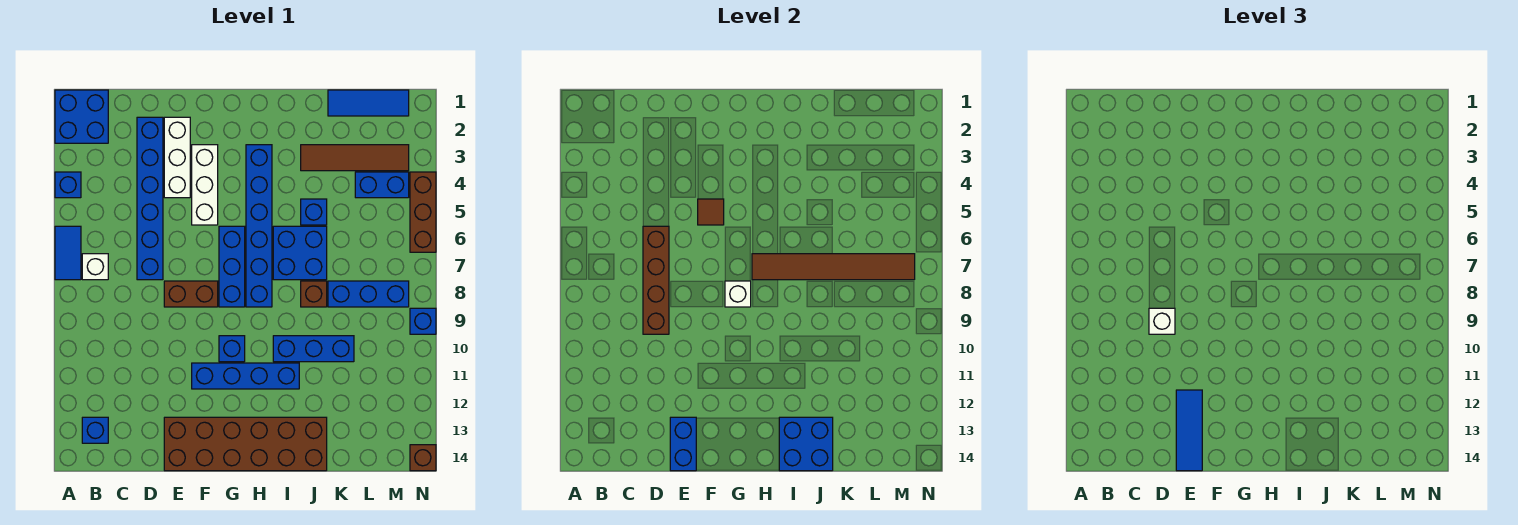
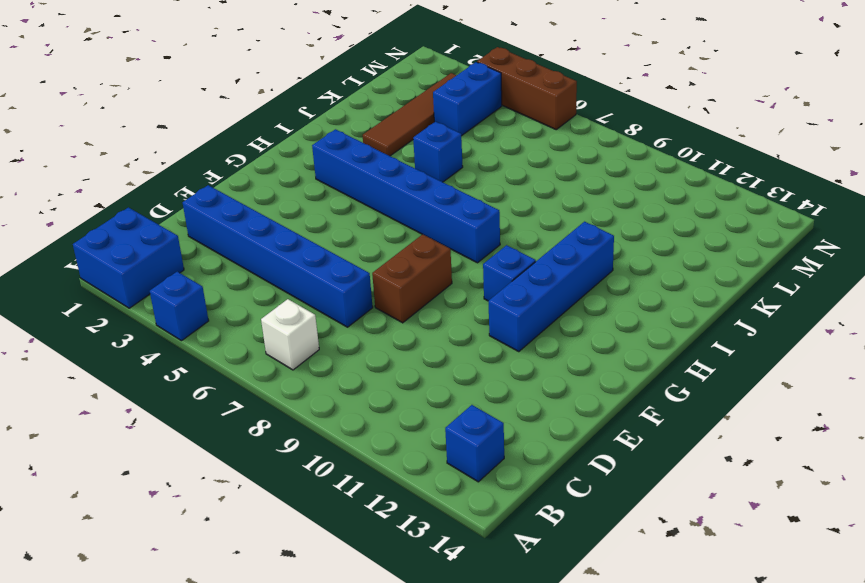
none -> blue 1x2 tile [55,226,81,280]
none -> white 1x3 brick [164,117,190,198]
none -> brown 2x6 brick [164,417,327,471]
none -> white 1x3 brick [192,145,218,225]

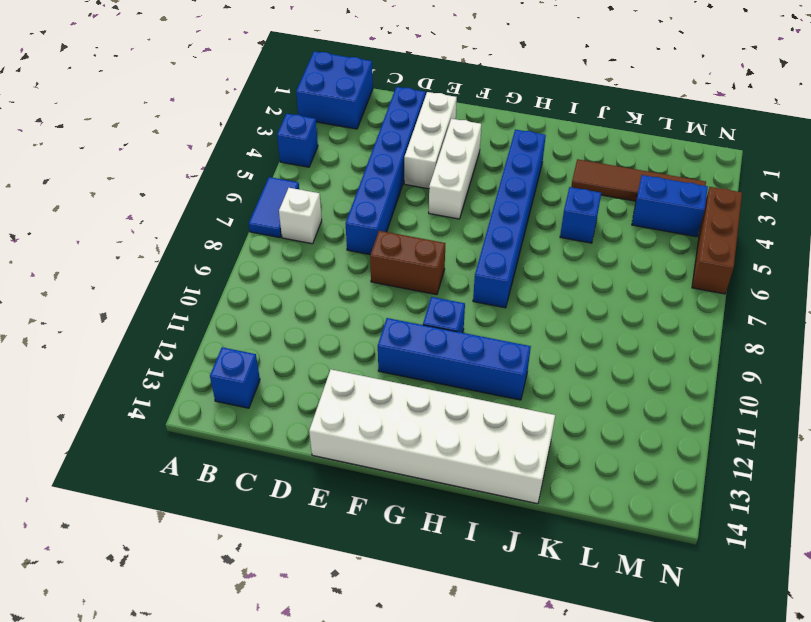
white 2x6 brick [309,370,555,504] -> brown 2x6 brick [164,417,327,471]
none -> blue 1x3 brick [219,226,245,307]
none -> blue 2x2 brick [273,226,327,280]
none -> blue 1x3 brick [273,336,354,362]
none -> brown 1x1 brick [301,281,327,307]

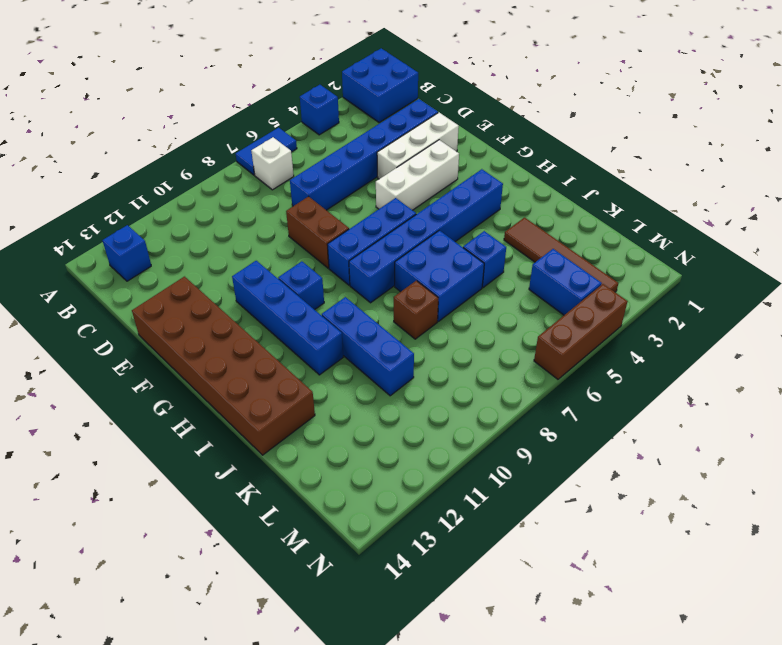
none -> blue 1x3 tile [328,90,409,116]
none -> blue 1x3 brick [328,281,409,307]
none -> blue 1x1 brick [410,308,436,334]
none -> brown 1x1 brick [410,445,436,471]

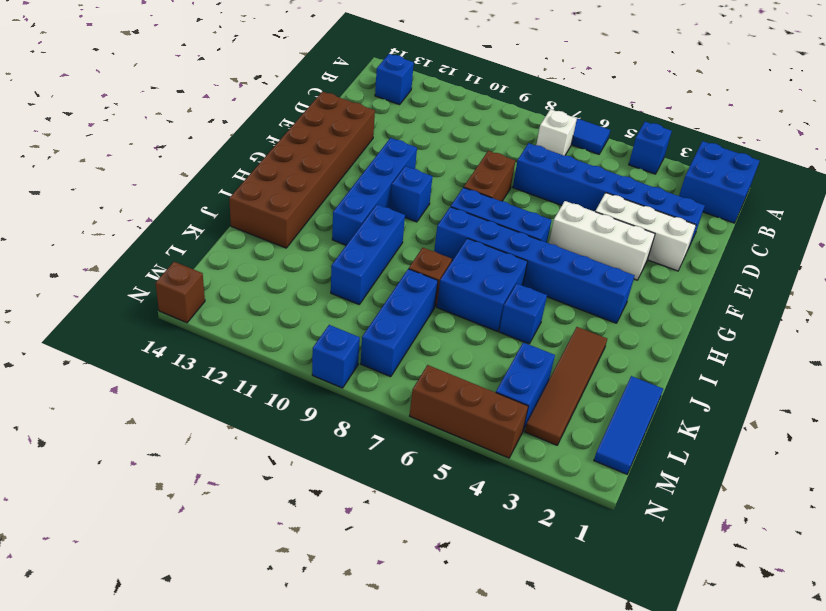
none -> brown 1x4 brick [643,226,669,334]
none -> blue 1x2 brick [670,417,696,471]
none -> brown 1x1 tile [698,199,724,225]
none -> white 1x1 brick [725,281,751,307]

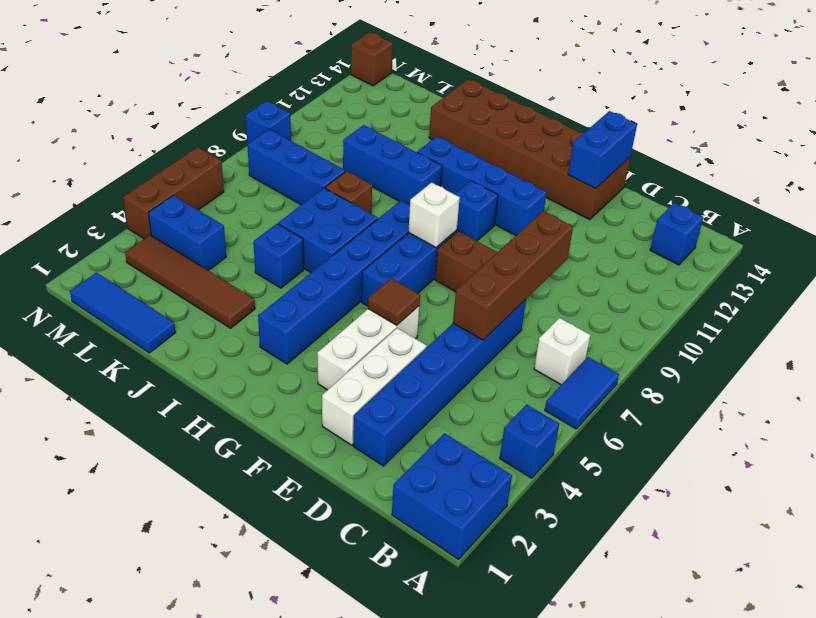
none -> brown 1x6 tile [752,254,915,280]
none -> blue 2x2 brick [779,417,833,471]
none -> white 1x1 brick [1149,308,1175,334]
none -> blue 1x3 tile [1176,390,1202,471]

